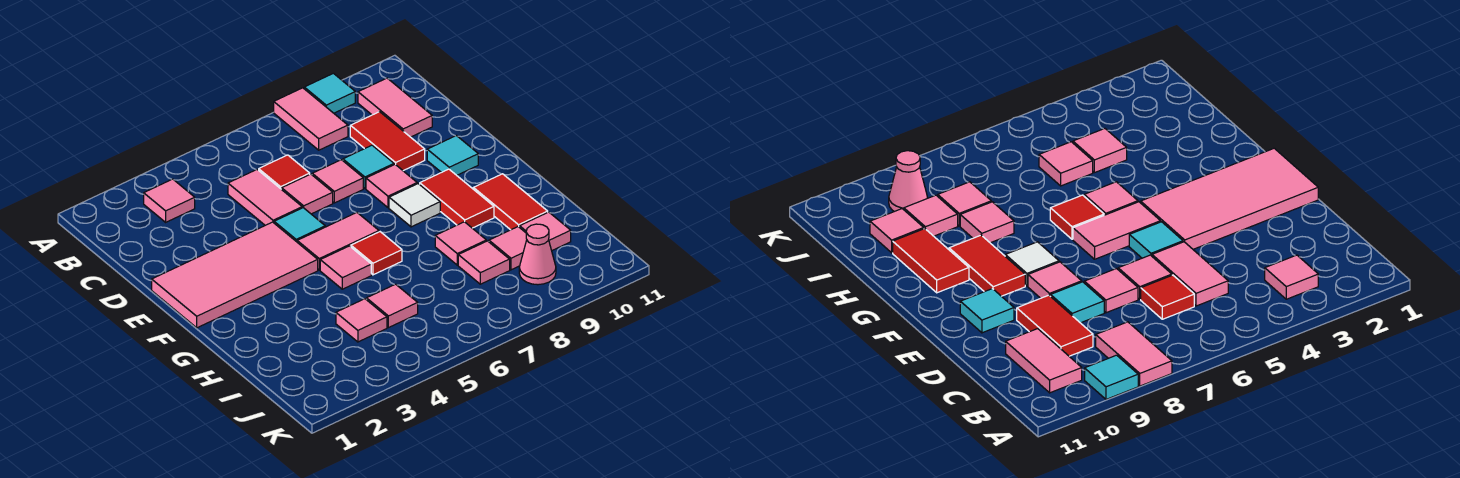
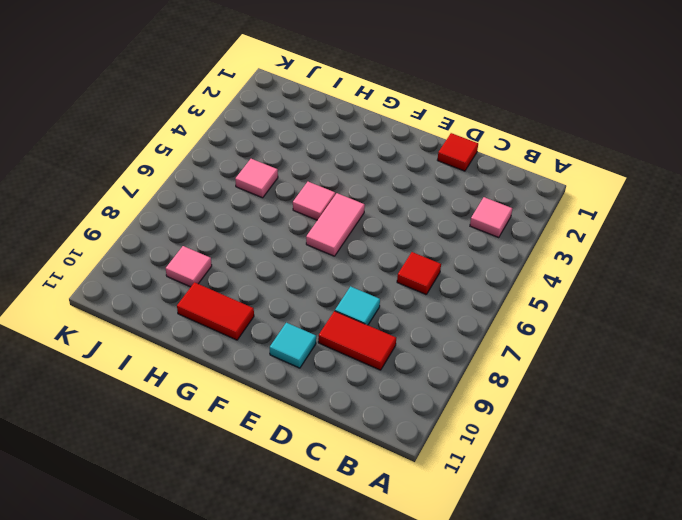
red 1x1 tile [438,133,478,171] -> red 1x1 tile moved to [351,232,402,275]
none -> pink 1x2 tile [274,88,348,150]
none -> cyan 1x1 tile [304,73,355,113]
none -> pink 1x2 tile [358,78,432,137]

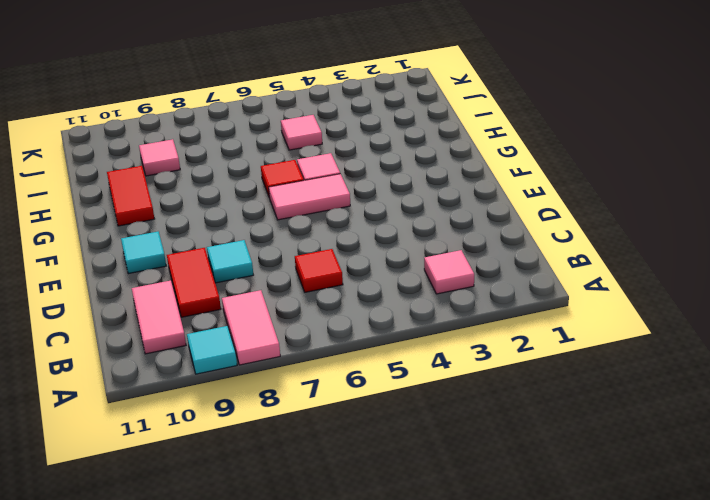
none -> pink 1x2 tile [228,170,302,225]
none -> pink 1x1 tile [282,174,333,214]
none -> pink 1x1 tile [312,160,363,203]

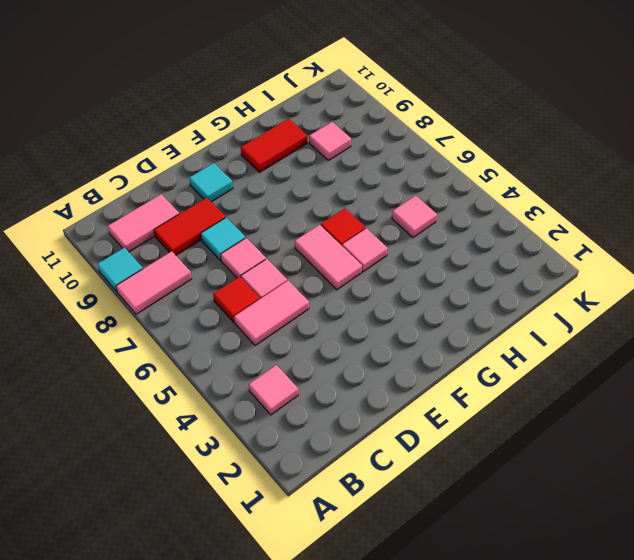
none -> pink 2x4 tile [152,222,318,328]
none -> cyan 1x1 tile [274,208,325,242]
none -> pink 1x1 tile [366,165,417,208]

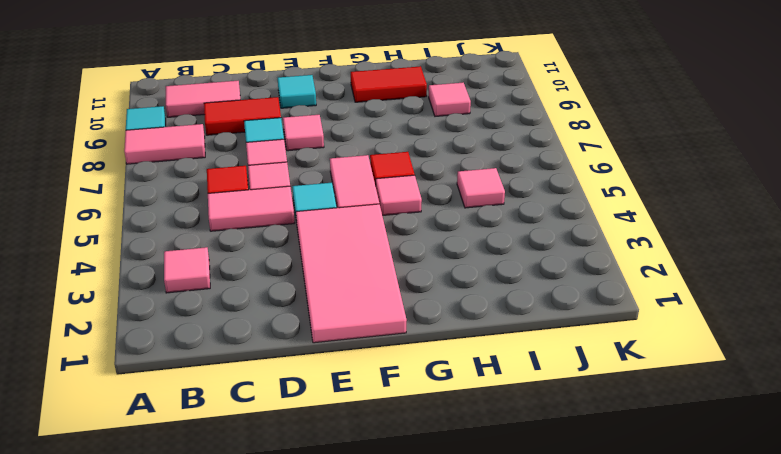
none -> white 1x1 tile [389,184,440,227]
none -> red 1x2 tile [420,169,494,228]
none -> pink 1x1 tile [435,222,486,265]

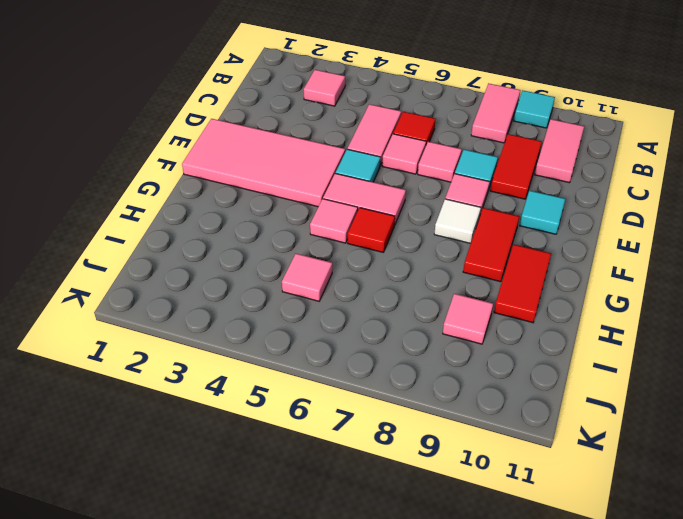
none -> pink 1x1 tile [435,222,486,265]
none -> pink 1x1 tile [336,299,387,342]
none -> pink 1x1 tile [458,241,510,284]

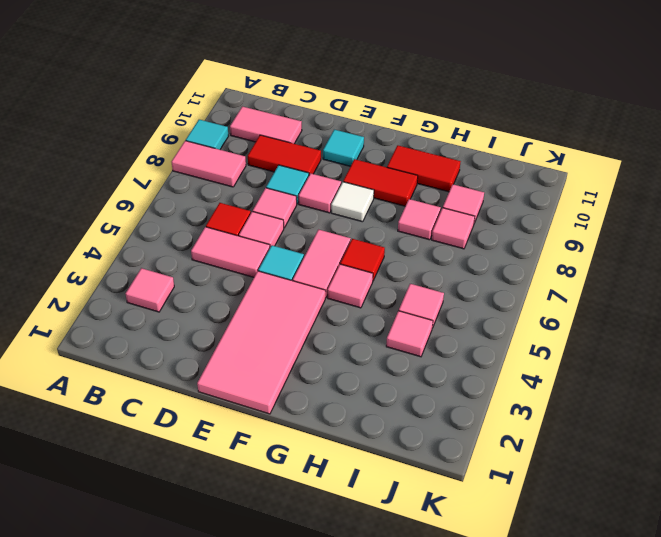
none -> pink 1x1 tile [520,212,571,250]
none -> pink 1x1 cone [519,224,556,285]

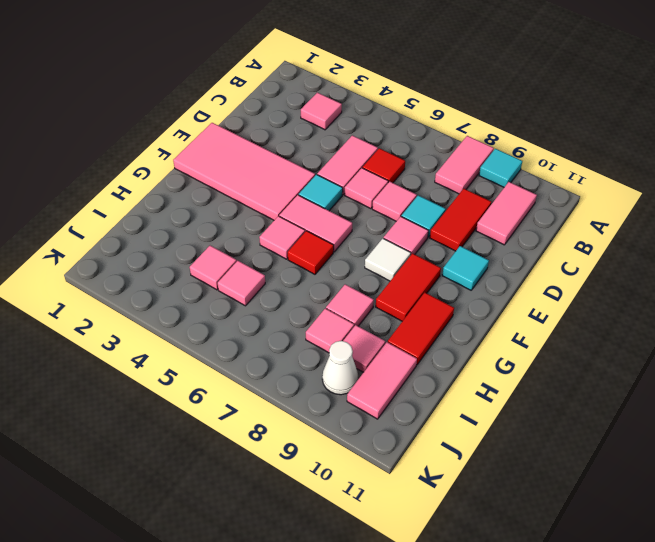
pink 1x2 tile [347,342,417,419] -> pink 1x1 tile [520,212,571,250]
white 1x1 cone [322,341,358,395] -> pink 1x1 cone [519,224,556,285]

